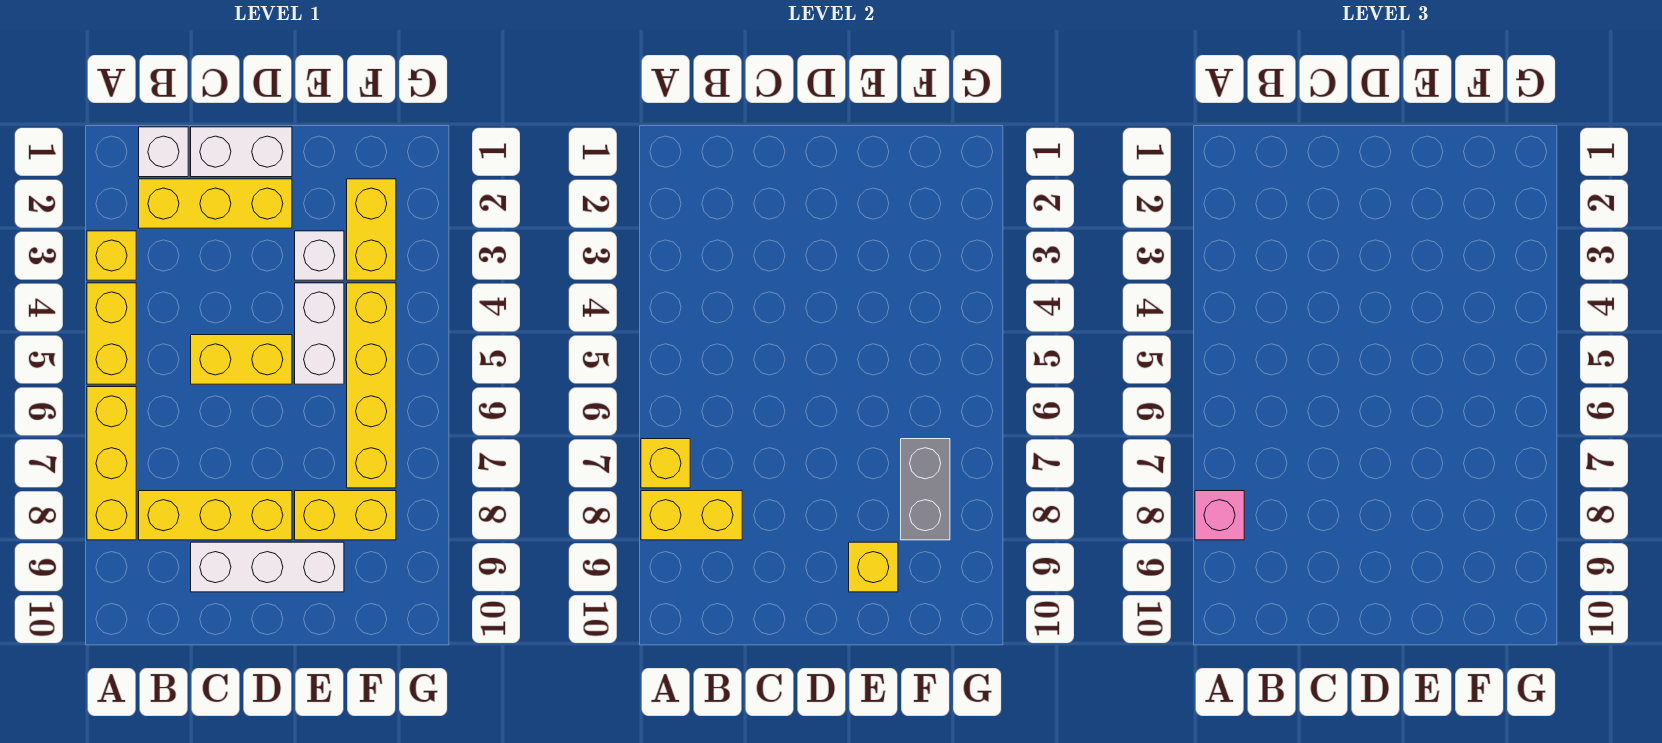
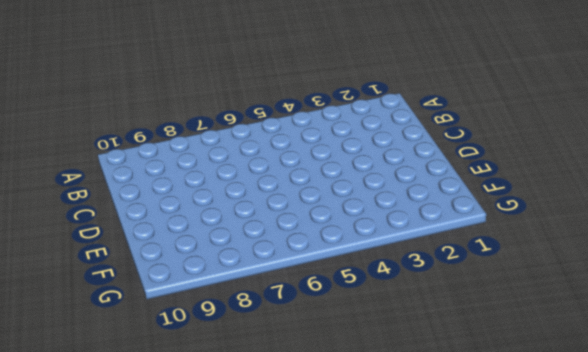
none -> yellow 1x1 brick [87,231,136,280]
none -> yellow 1x2 brick [87,283,136,384]
none -> yellow 1x3 brick [87,387,136,540]

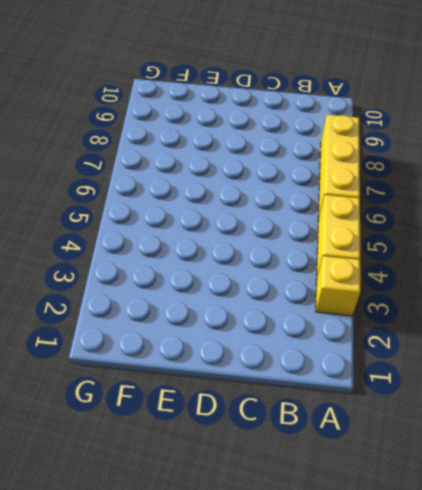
none -> white 1x1 brick [139,127,188,177]
none -> yellow 1x3 brick [139,179,292,228]
none -> yellow 1x3 brick [139,491,292,540]

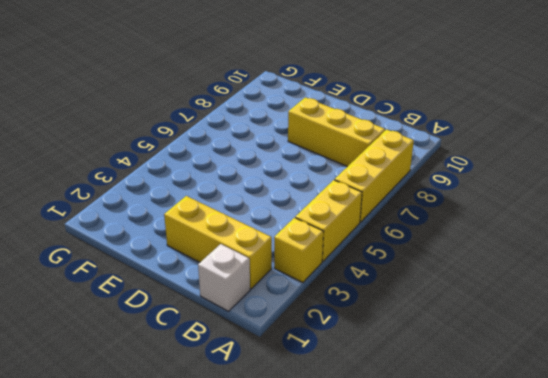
none -> white 1x2 brick [191,127,292,177]
none -> yellow 1x2 brick [191,335,292,384]
none -> white 1x3 brick [191,542,344,592]

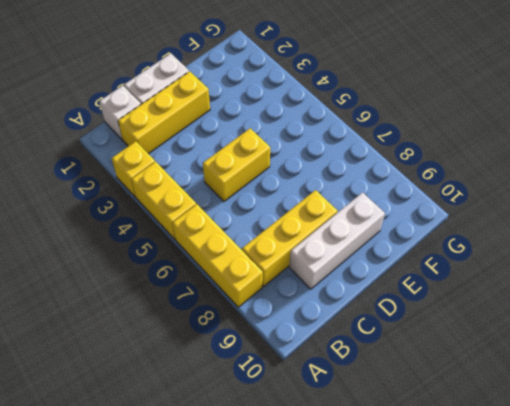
none -> white 1x1 brick [295,231,344,280]
none -> white 1x2 brick [295,283,344,384]
none -> yellow 1x2 brick [295,491,396,540]

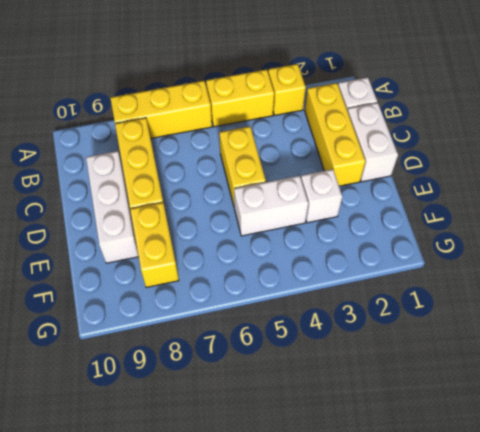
none -> yellow 1x2 brick [347,179,396,280]
none -> yellow 1x4 brick [347,283,396,488]
none -> yellow 1x1 brick [641,439,690,488]

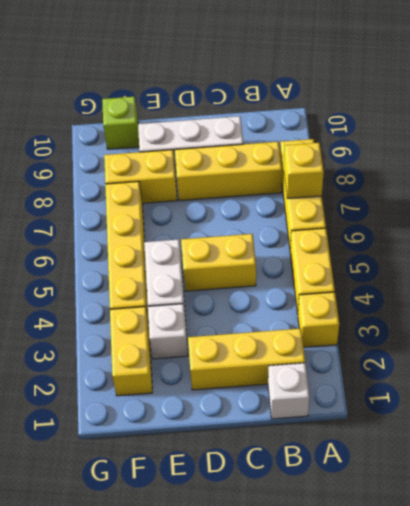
lime 1x1 brick [102,97,139,149] -> none
none -> white 1x2 brick [191,127,292,177]
none -> yellow 1x2 brick [641,491,742,540]
none -> yellow 1x1 brick [849,542,898,592]

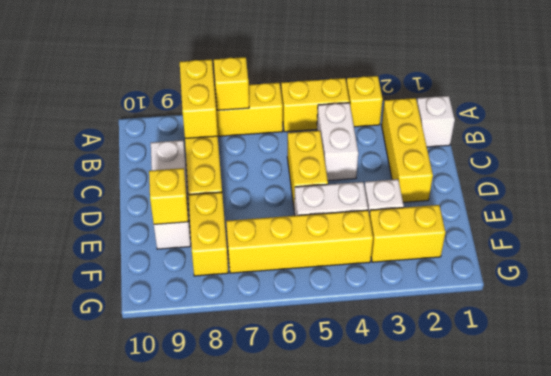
white 1x2 brick [317,103,358,181] -> white 1x2 brick moved to [191,127,292,177]
none -> grey 1x2 brick [901,439,950,540]
none -> pink 1x1 brick [1195,491,1244,540]

